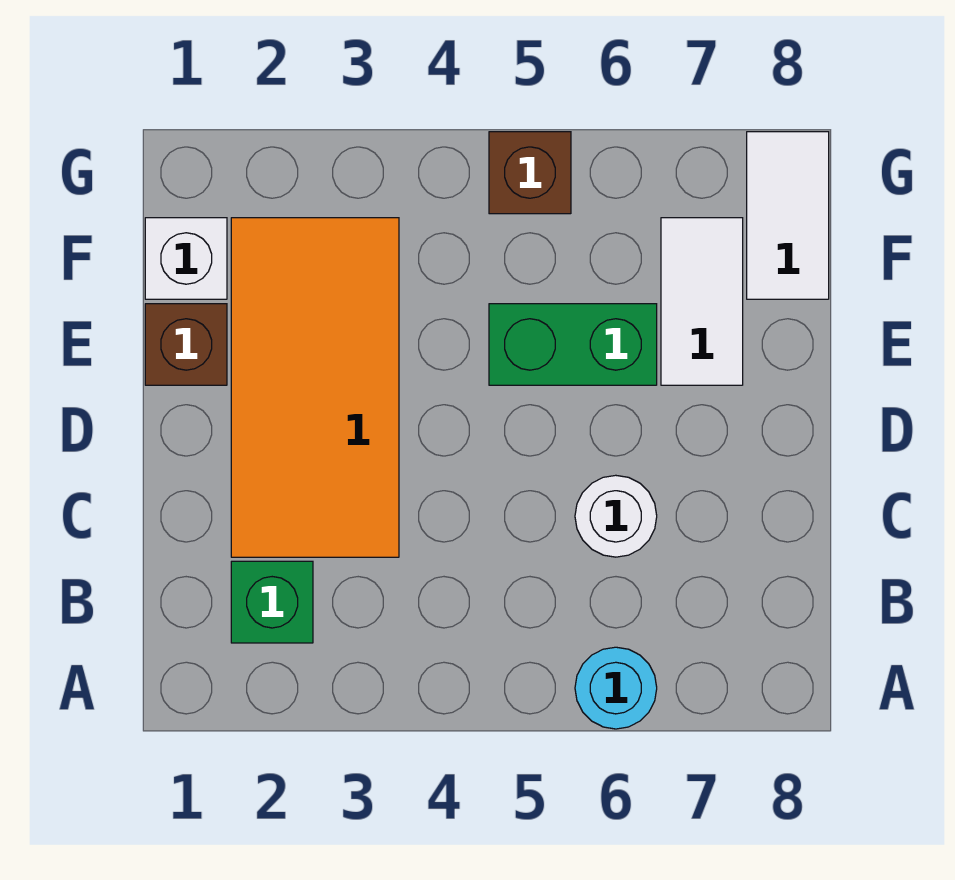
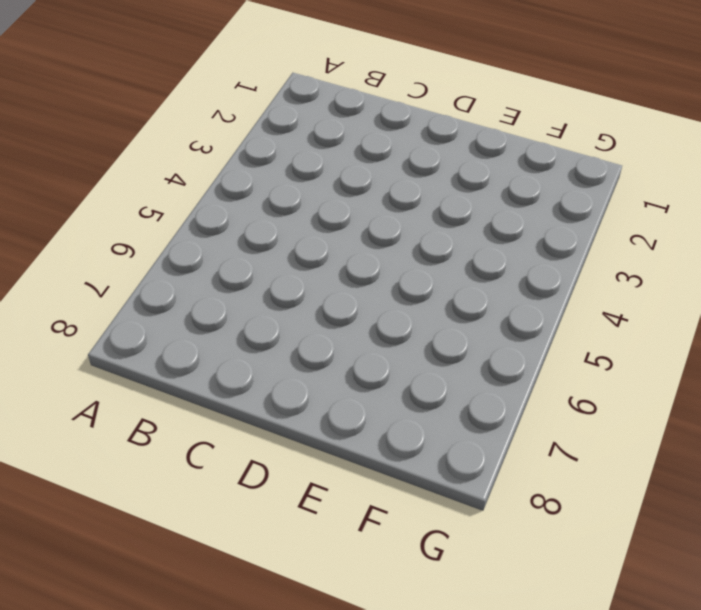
none -> cyan 1x1 round brick [575,647,657,729]
none -> green 1x1 brick [231,561,313,643]

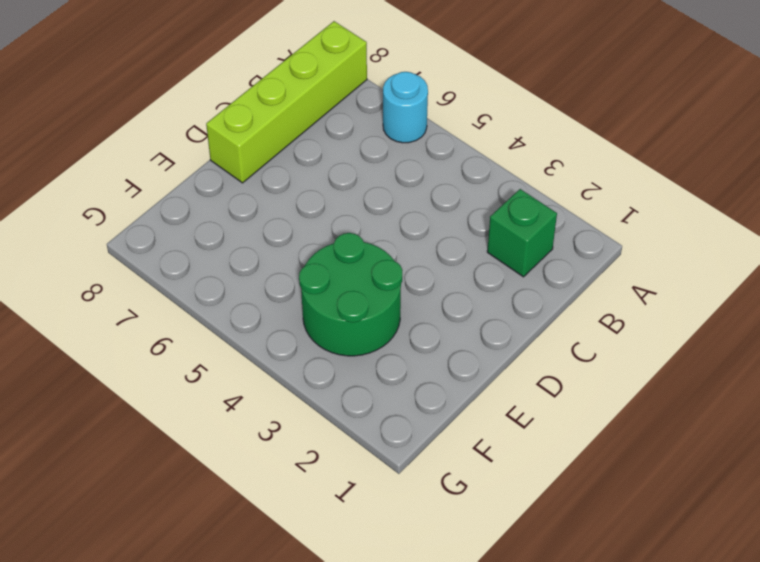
lime 1x4 brick [206,21,367,183] -> none
green 2x2 round brick [299,233,402,356] -> orange 2x4 tile [231,218,399,557]
none -> white 1x1 round brick [575,475,657,557]
none -> brown 1x1 brick [145,304,227,385]

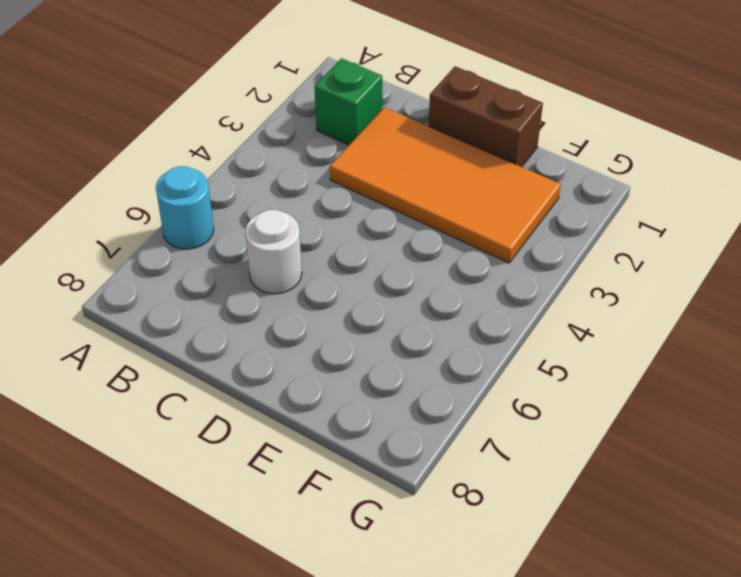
brown 1x2 brick [429,66,543,167] -> brown 1x1 brick [145,304,227,385]
none -> green 1x2 brick [489,304,657,385]
none -> white 1x2 tile [661,218,743,385]

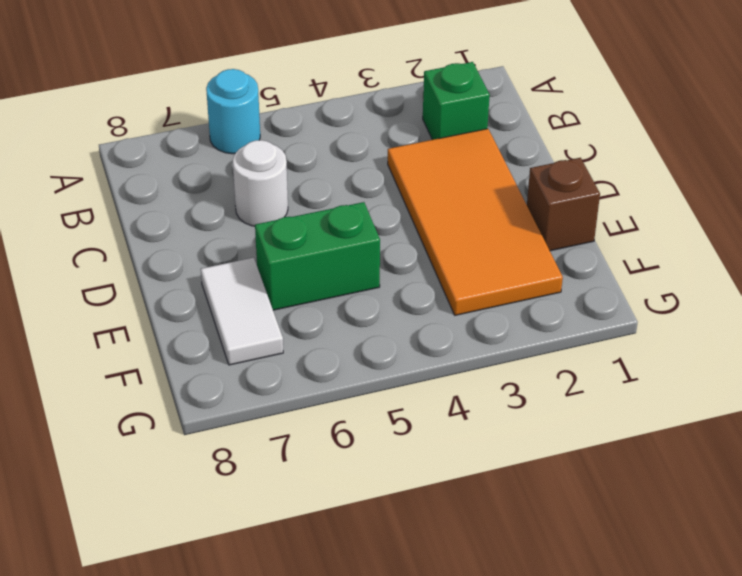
none -> white 1x1 brick [145,218,227,299]
none -> white 1x2 tile [747,132,829,299]

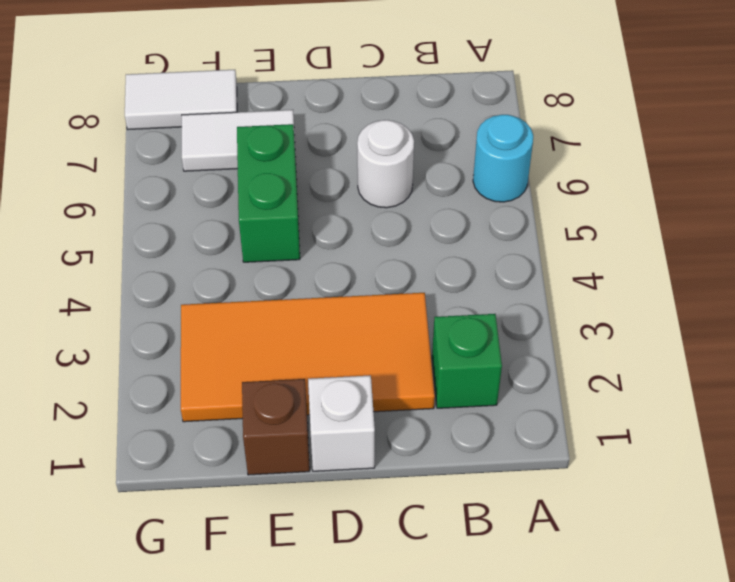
white 1x1 brick [308,375,375,471] -> white 1x1 brick moved to [145,218,227,299]
none -> brown 1x1 brick [489,132,571,214]

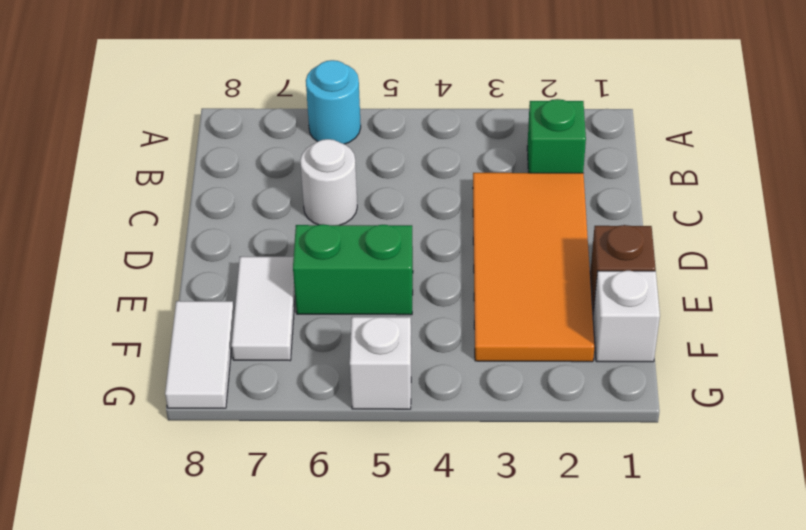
white 1x1 brick [350,317,411,409] -> brown 1x1 brick [489,132,571,214]

